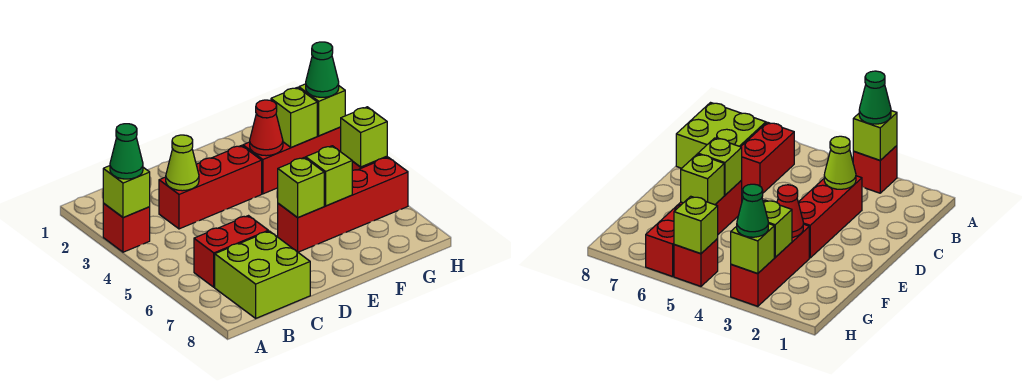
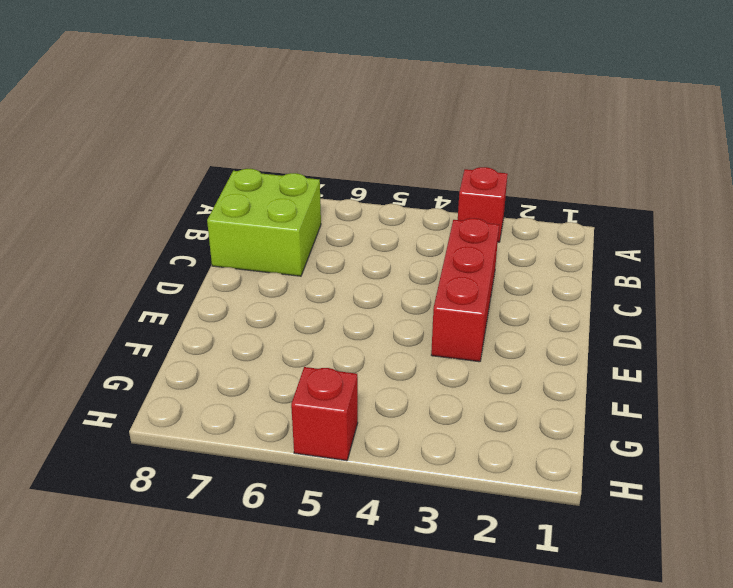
none -> red 1x2 brick [194,216,268,287]
none -> red 1x4 brick [278,157,408,252]
none -> red 1x3 brick [243,127,341,194]

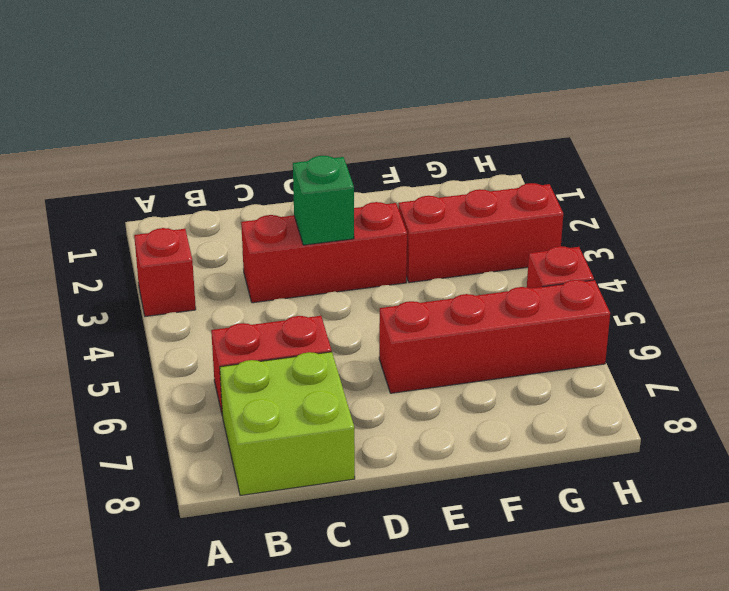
green 1x1 brick [293,156,354,245] -> none
none -> lime 1x1 brick [103,166,150,218]
none -> lime 1x1 cone [166,135,199,191]
none -> lime 1x1 brick [278,157,324,218]

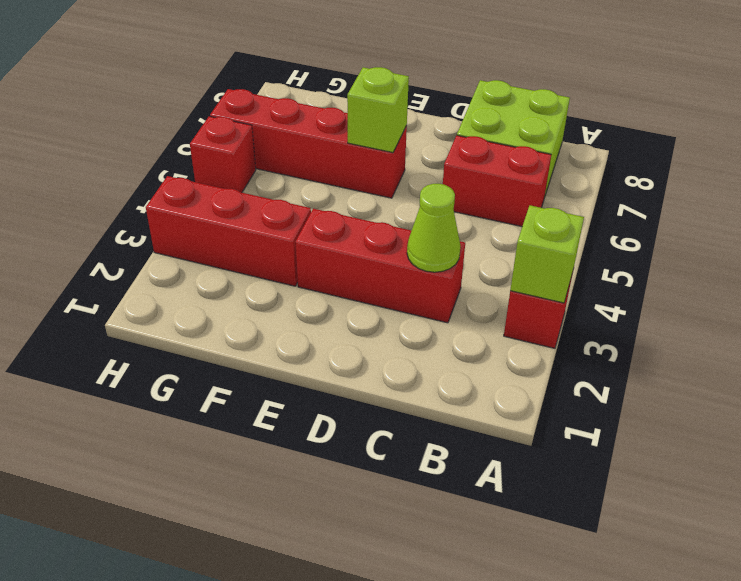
none -> red 1x1 cone [250,100,283,156]
none -> lime 1x1 brick [306,146,352,206]
none -> lime 1x1 brick [271,87,317,147]

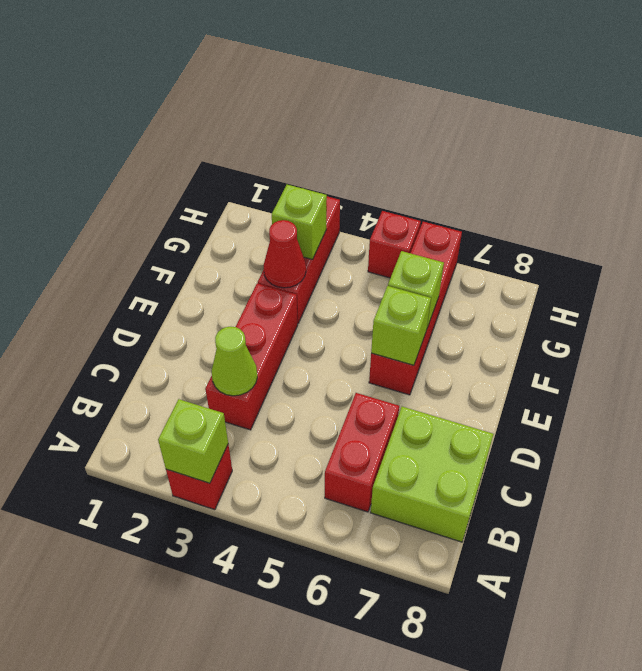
none -> lime 1x1 brick [299,84,345,136]
none -> lime 1x1 brick [341,107,387,167]
none -> green 1x1 cone [110,124,143,179]

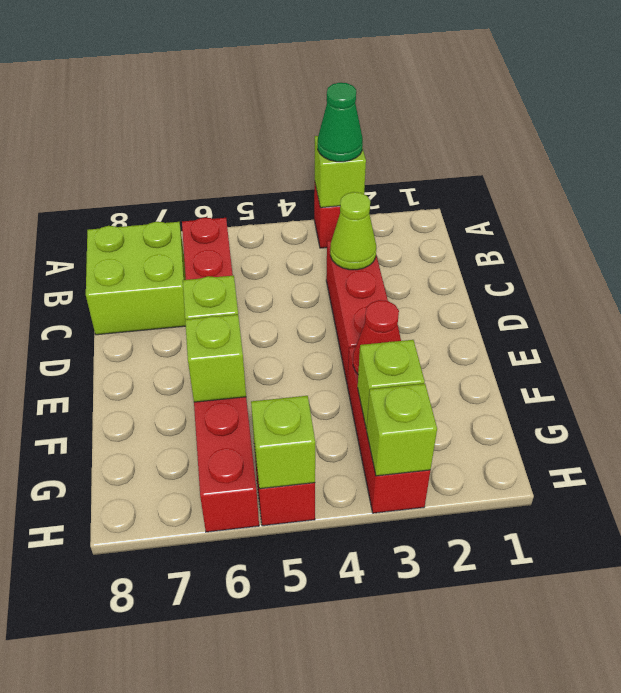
none -> green 1x1 cone [306,42,339,97]

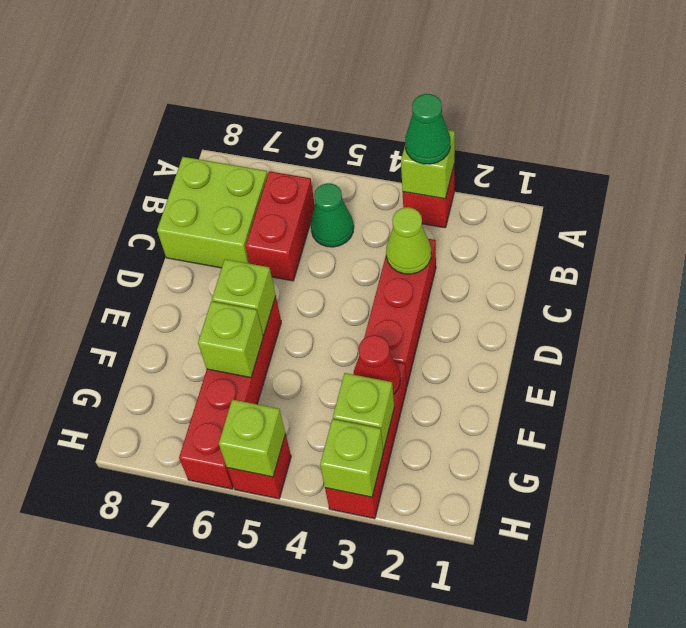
green 1x1 cone [311,183,354,247] -> green 1x1 cone moved to [306,42,339,97]

